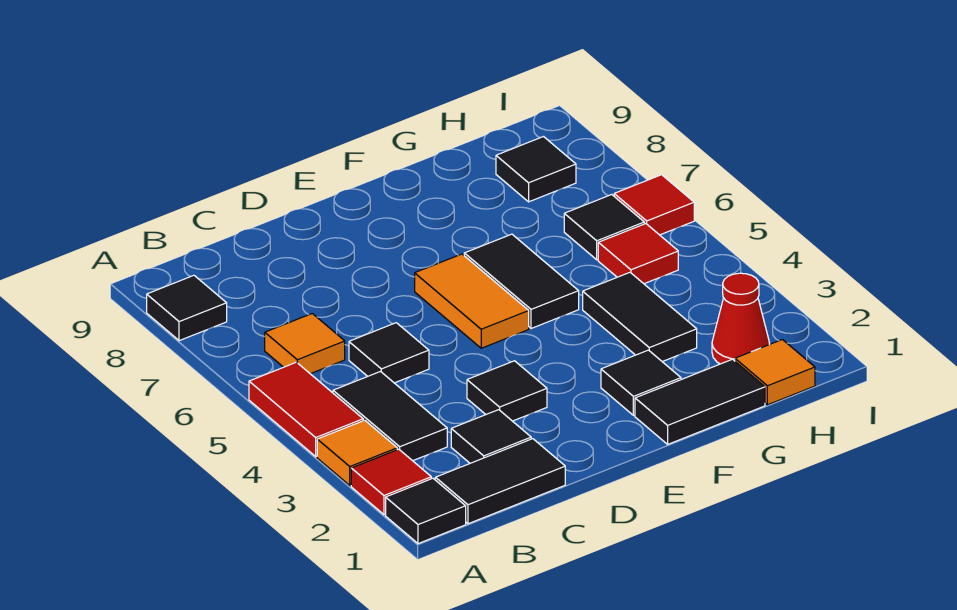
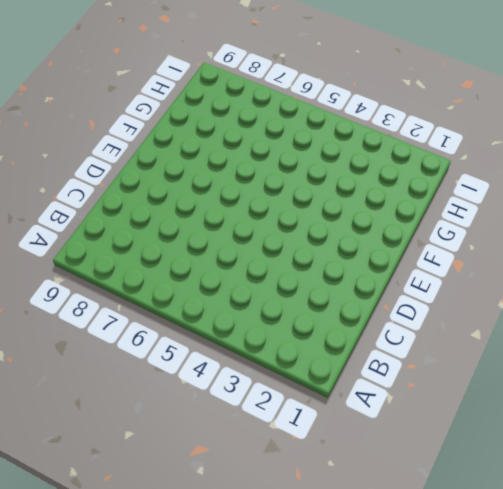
none -> black 1x1 tile [386,478,466,544]
none -> red 1x1 tile [351,449,431,515]
none -> orange 1x1 tile [317,420,397,485]

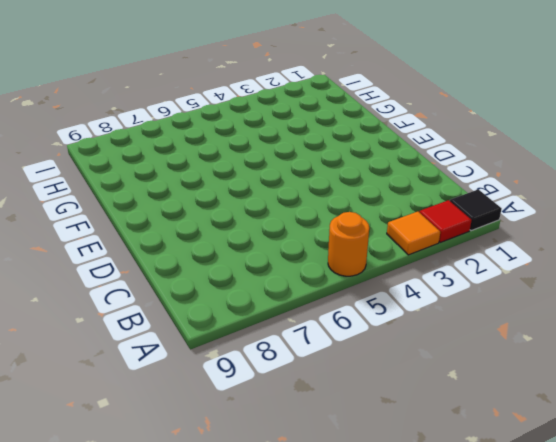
orange 1x1 round brick [328,212,369,276] -> red 1x2 tile [249,362,363,456]
none -> black 1x1 tile [147,275,227,341]
none -> black 1x2 tile [435,439,565,524]
none -> black 1x2 tile [333,372,447,461]

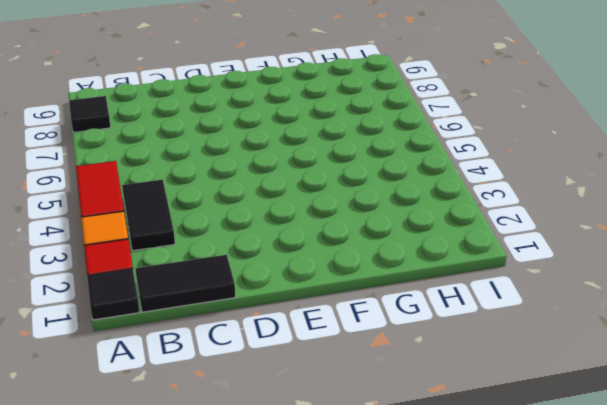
none -> orange 1x1 tile [265,314,345,374]
none -> black 1x1 tile [451,410,531,463]
none -> black 1x1 tile [349,323,429,383]

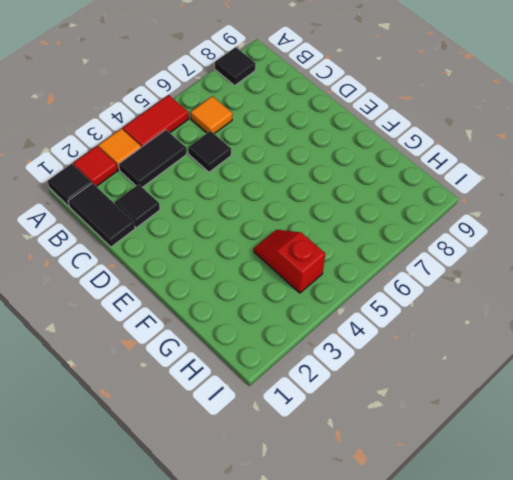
red 1x2 slope [254,230,325,293] -> black 1x2 tile [583,273,697,362]
none -> black 1x1 tile [467,361,547,421]
none -> orange 1x2 tile [415,254,529,348]
none -> black 1x2 tile [635,359,765,444]

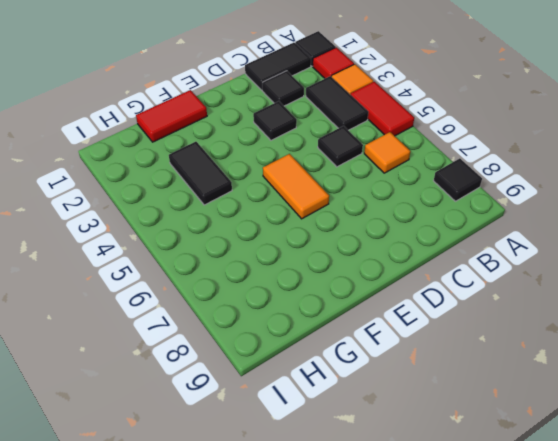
red 1x2 tile [136,90,207,142] -> black 1x2 tile [635,359,765,444]
none -> black 1x1 tile [601,350,681,415]
none -> black 1x2 tile [464,234,579,328]
none -> orange 1x1 tile [735,340,815,405]

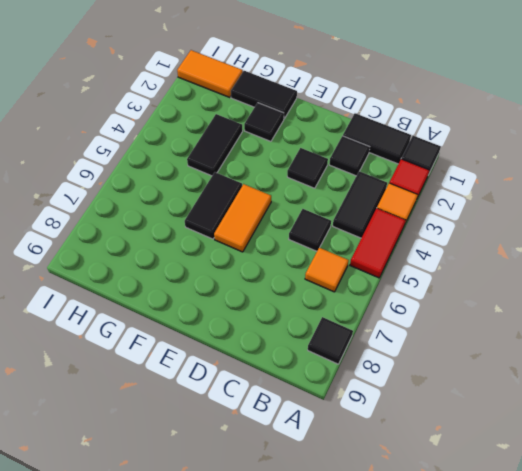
orange 1x2 tile [177,50,243,97] -> orange 1x1 tile [735,340,815,405]
none -> red 1x1 cone [712,273,770,364]
none -> red 1x1 tile [598,224,678,284]
none -> black 1x1 tile [564,195,644,260]

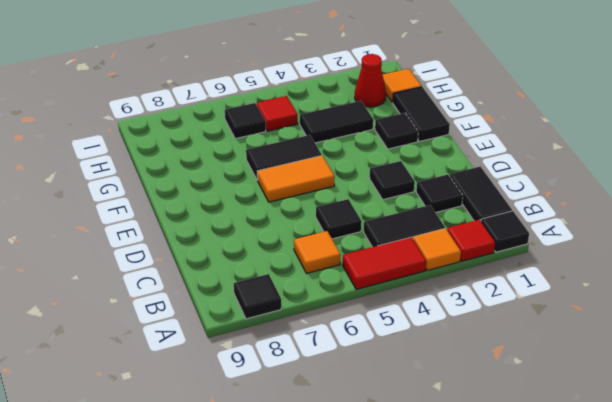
none -> black 1x1 tile [496,137,576,202]
none -> red 1x1 tile [614,175,694,235]

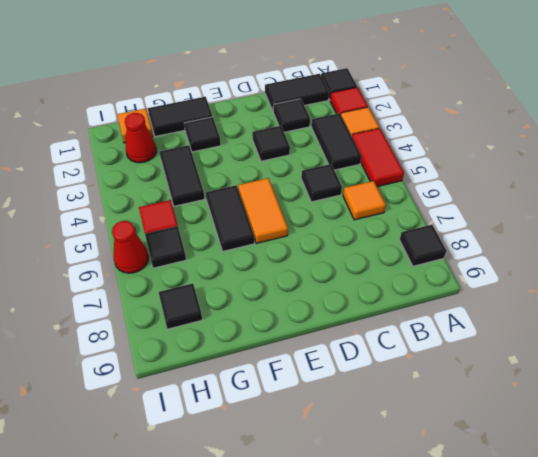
red 1x1 cone [112,221,148,273] -> red 1x1 tile [614,175,694,235]

